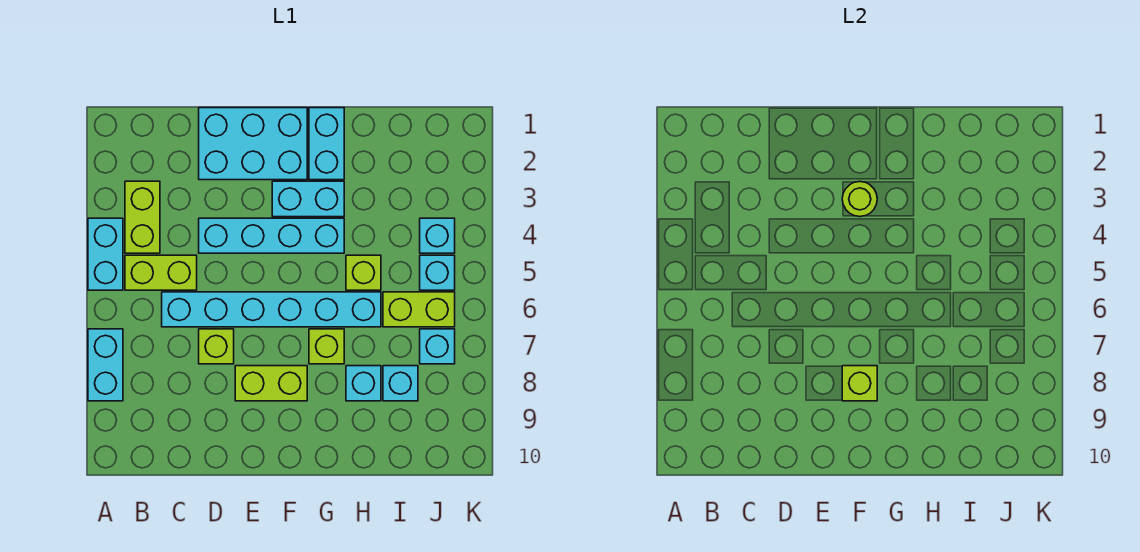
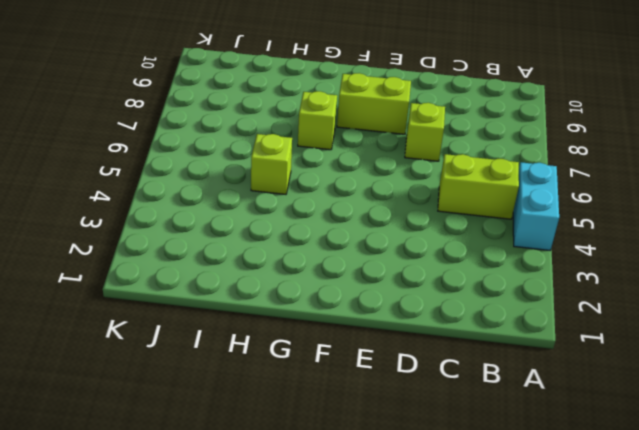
none -> cyan 1x2 brick [88,329,123,401]
none -> lime 1x2 brick [125,181,160,253]
none -> cyan 1x6 brick [162,292,381,327]

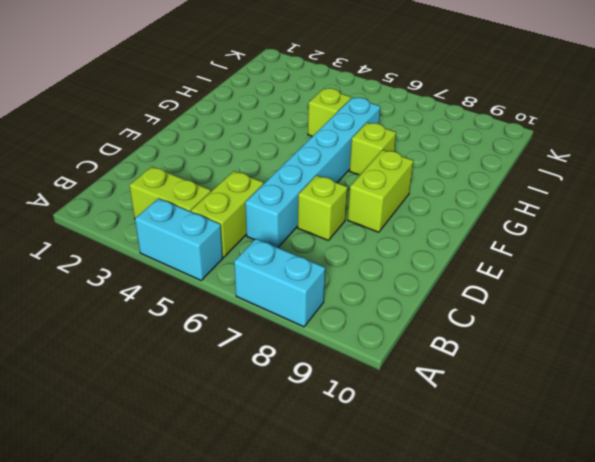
none -> cyan 2x3 brick [199,108,307,180]
none -> cyan 1x4 brick [199,218,344,253]
none -> cyan 1x2 brick [272,181,344,217]

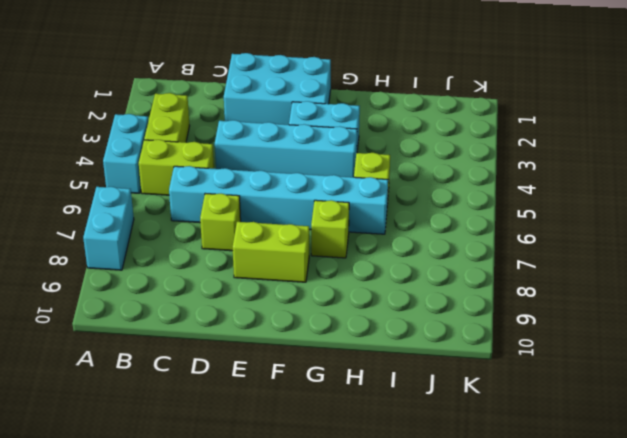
none -> cyan 1x2 brick [309,108,344,180]
none -> cyan 1x1 brick [346,366,381,401]
none -> lime 1x2 brick [383,292,455,327]

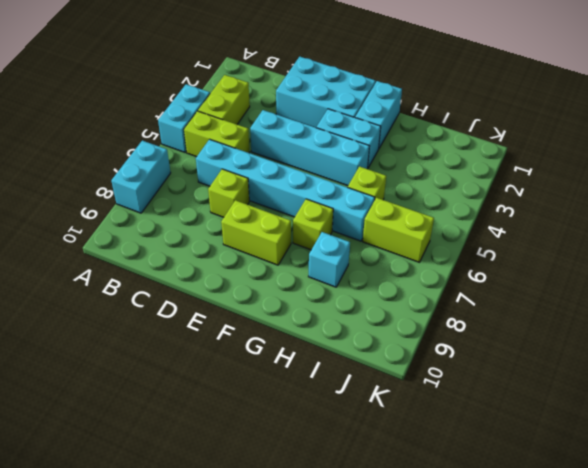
none -> cyan 1x1 brick [383,366,418,401]
none -> cyan 1x1 brick [420,218,455,253]
none -> cyan 1x1 brick [420,255,455,290]

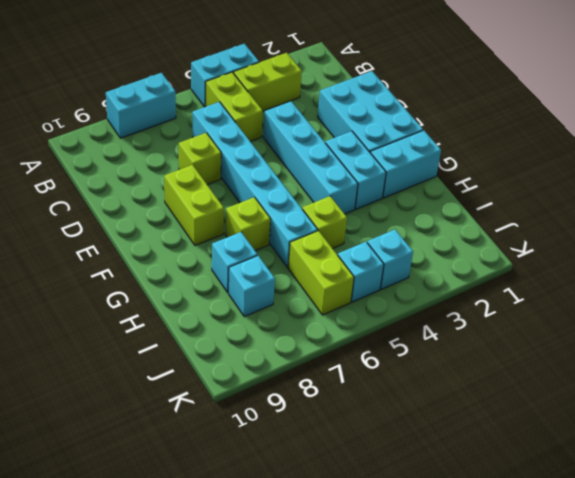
none -> cyan 1x1 brick [420,329,455,364]
none -> lime 1x1 round brick [842,182,877,217]
none -> lime 1x1 brick [842,366,877,401]

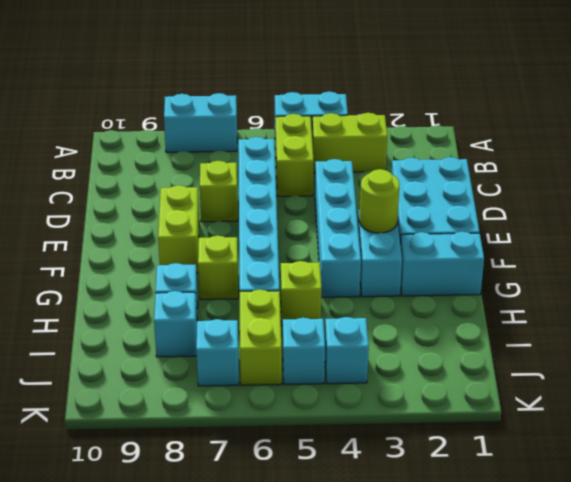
none -> lime 1x1 brick [842,366,877,401]

